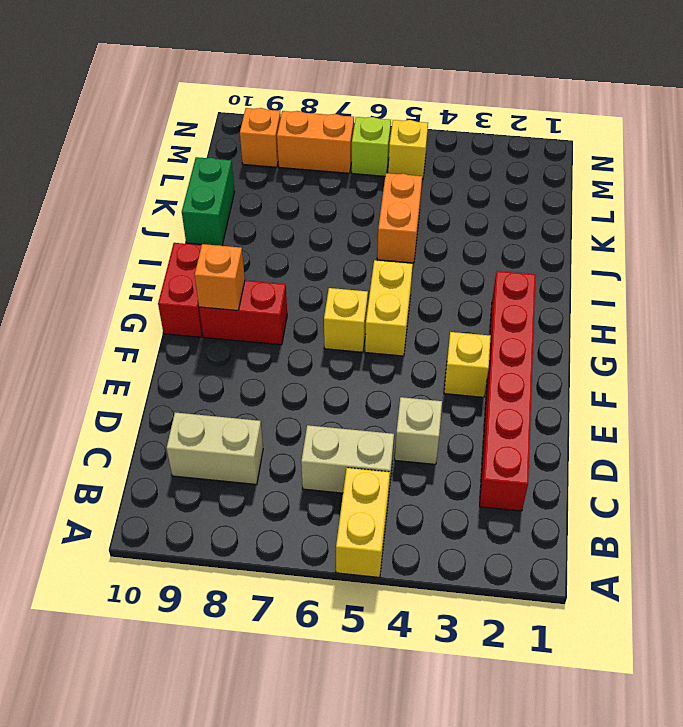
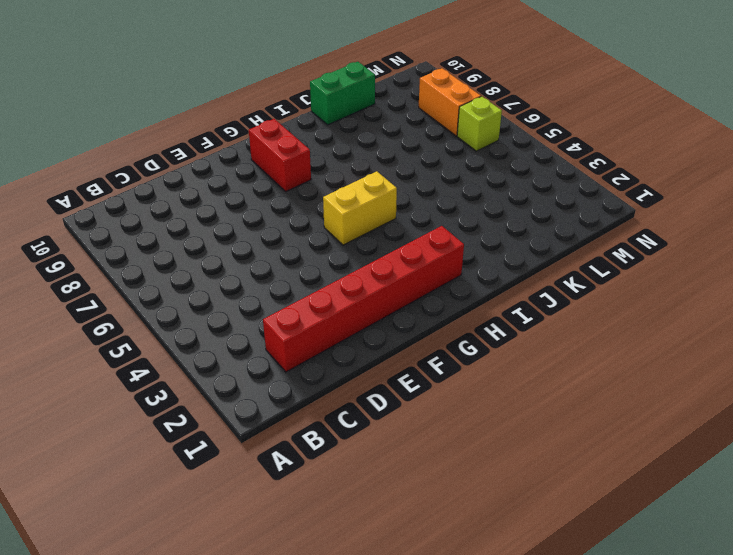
none -> yellow 1x2 brick [336,468,390,577]
none -> tan 1x2 brick [301,425,394,493]
none -> tan 1x2 brick [167,412,263,484]

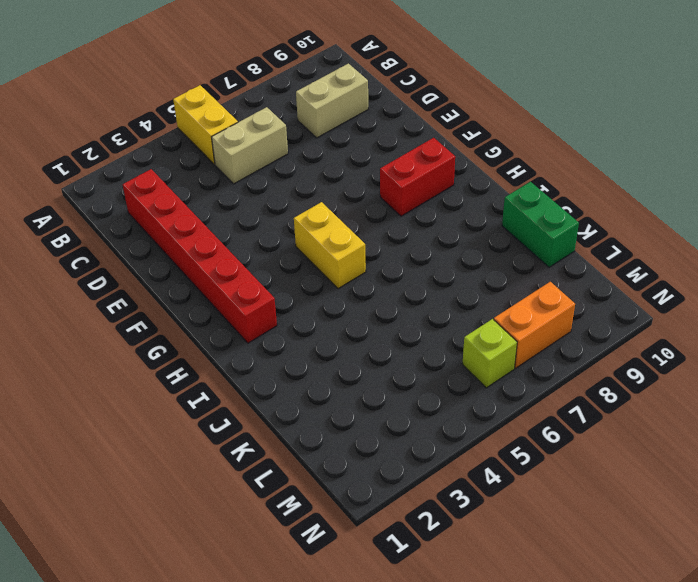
none -> tan 1x1 brick [395,397,442,464]
none -> yellow 1x1 brick [444,332,491,397]
none -> yellow 1x1 brick [324,288,368,352]

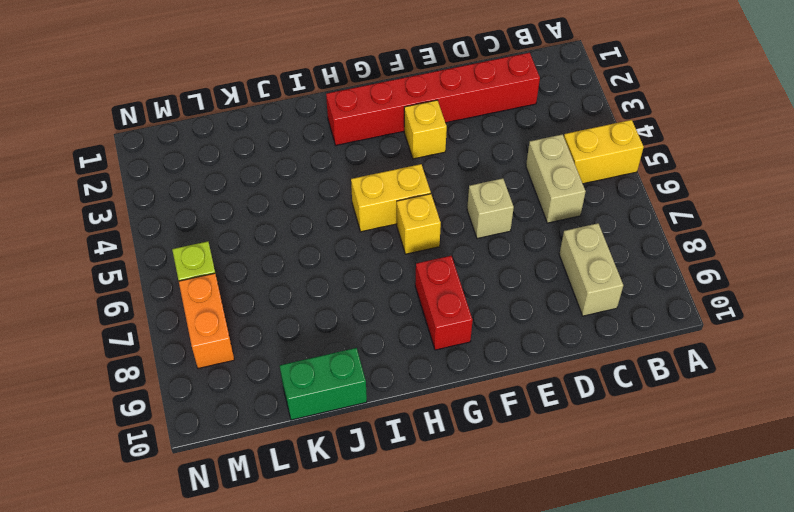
tan 1x1 brick [467,178,514,239] -> tan 1x1 brick moved to [395,397,442,464]
none -> red 1x2 brick [158,243,203,337]
none -> orange 1x2 brick [377,173,422,263]
none -> yellow 1x1 brick [388,120,428,179]

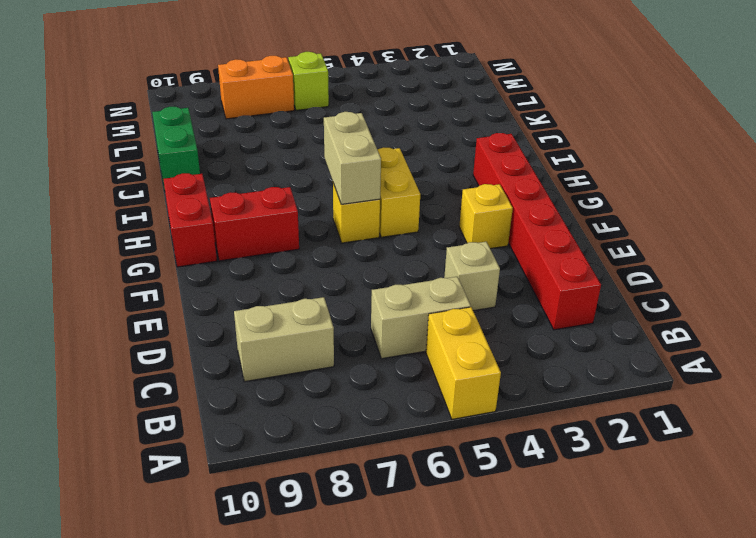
tan 1x2 brick [324,112,381,204] -> none
none -> orange 1x2 brick [377,173,422,263]
none -> yellow 1x1 brick [388,120,428,179]
none -> orange 1x1 brick [240,108,281,167]

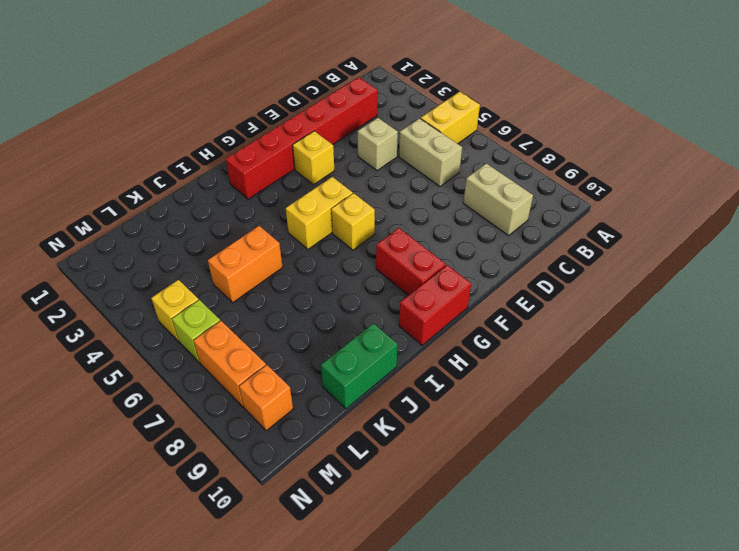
none -> orange 1x1 brick [195,244,245,311]

